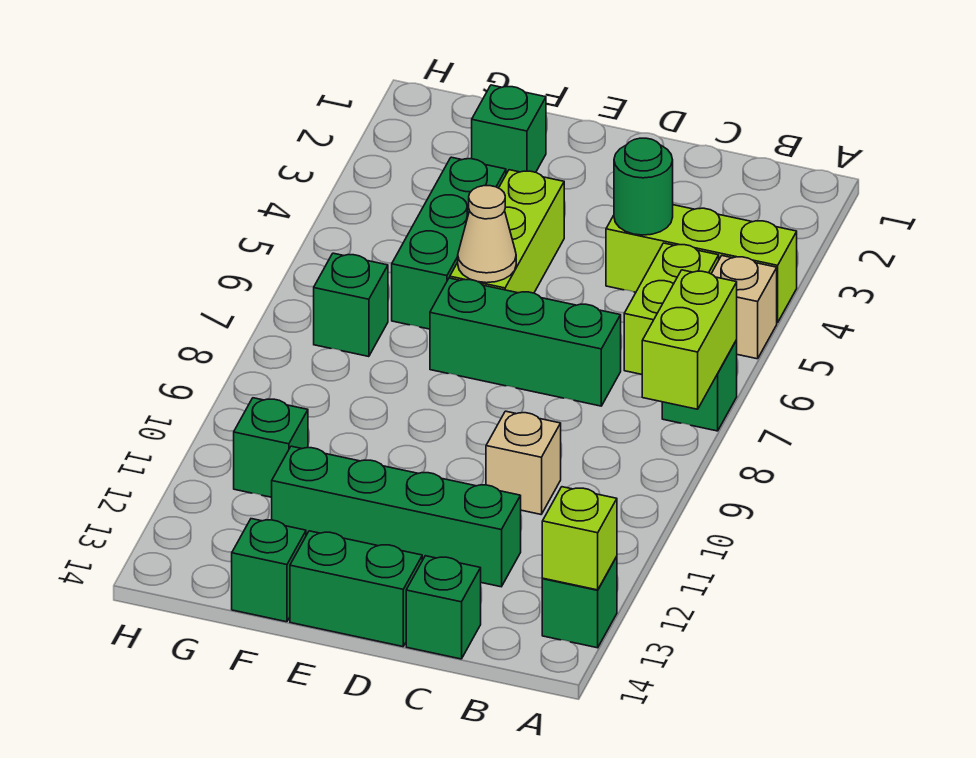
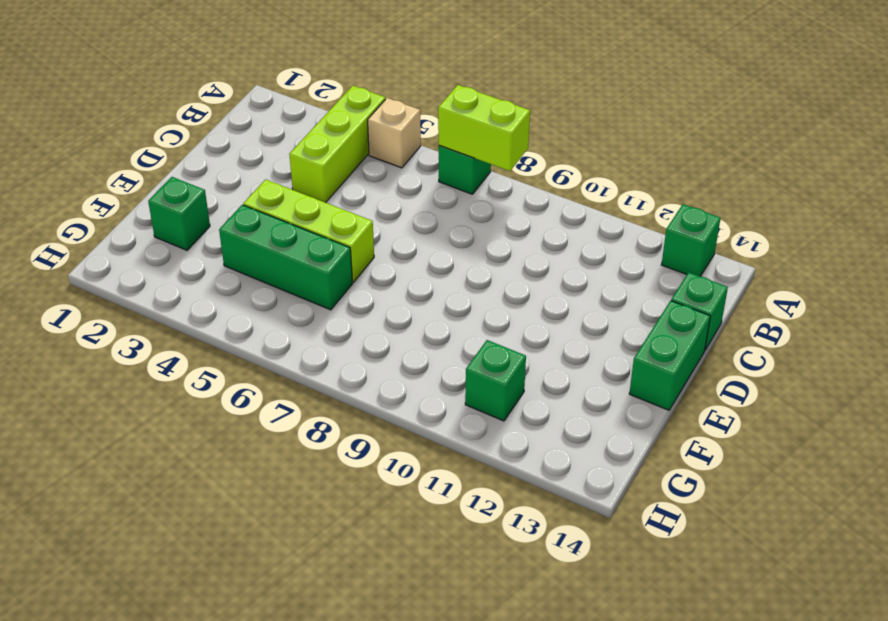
none -> lime 1x2 brick [624,243,719,375]
none -> green 1x3 brick [430,278,621,406]
none -> tan 1x1 brick [486,411,561,514]

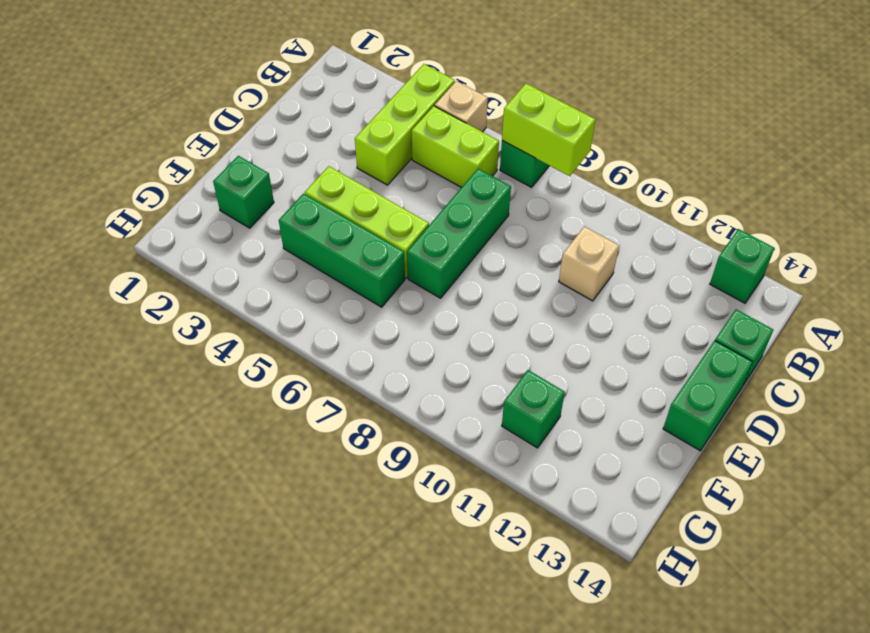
none -> green 1x4 brick [272,446,521,587]
none -> green 1x1 brick [232,519,306,622]
none -> green 1x1 brick [314,253,388,357]

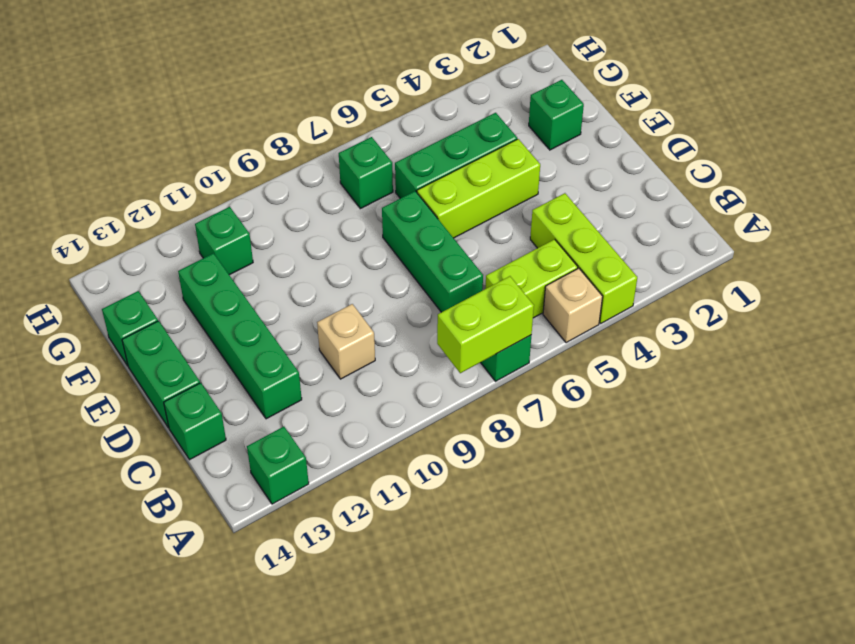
none -> lime 1x1 brick [542,487,617,590]
none -> green 1x1 round brick [614,138,673,235]
none -> tan 1x1 cone [458,186,516,283]

